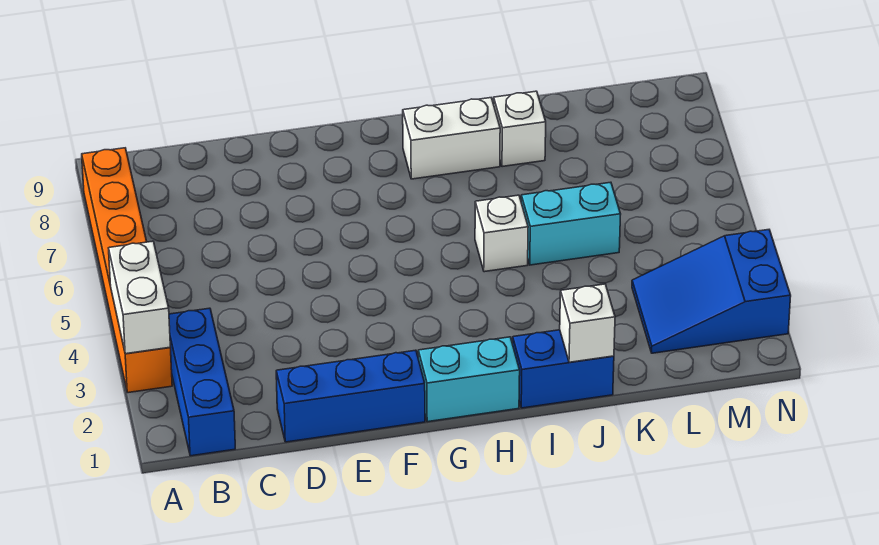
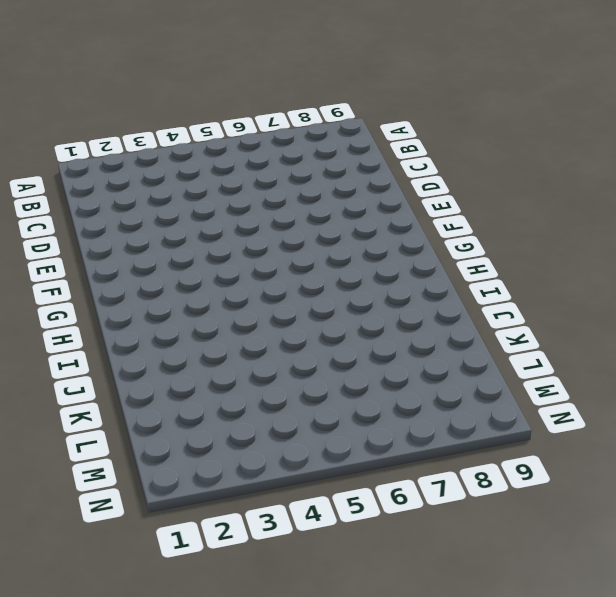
none -> orange 1x6 brick [82,148,172,393]
none -> blue 1x3 brick [169,308,235,456]
none -> blue 1x3 brick [276,350,425,442]

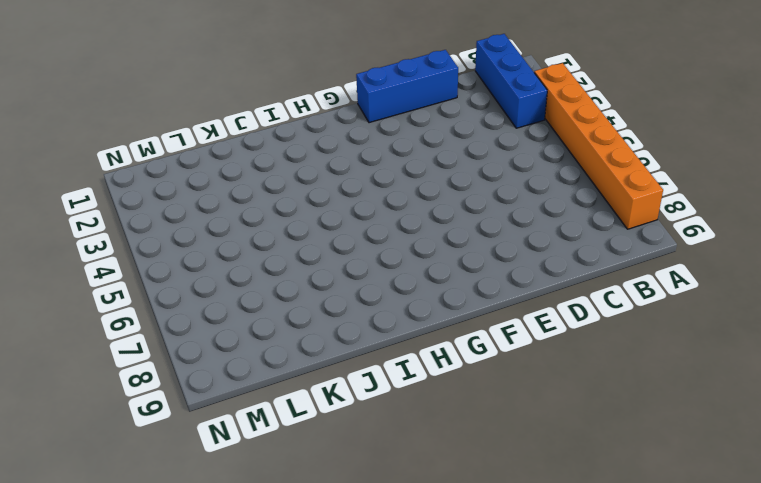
none -> cyan 1x2 brick [418,337,520,422]
none -> white 1x2 brick [403,98,500,179]
none -> blue 1x2 brick [513,330,614,408]

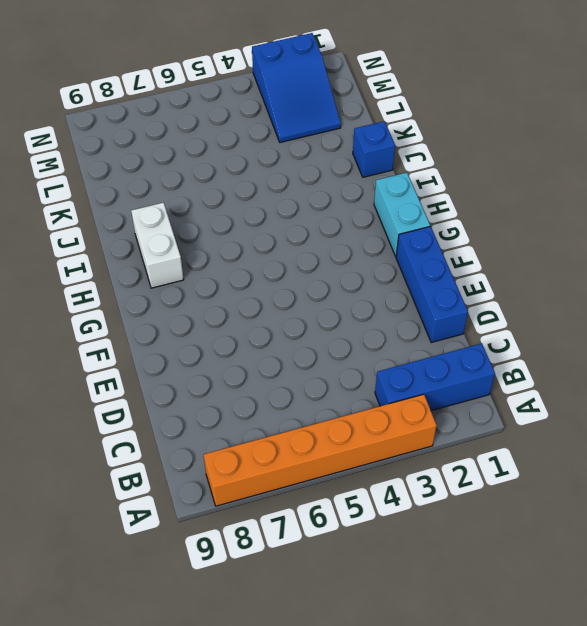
blue 1x1 brick [353,121,395,177] -> blue 1x2 brick [513,330,614,408]
none -> white 1x1 brick [475,195,528,272]
none -> cyan 1x2 brick [521,182,621,265]
none -> white 1x1 brick [494,91,546,167]

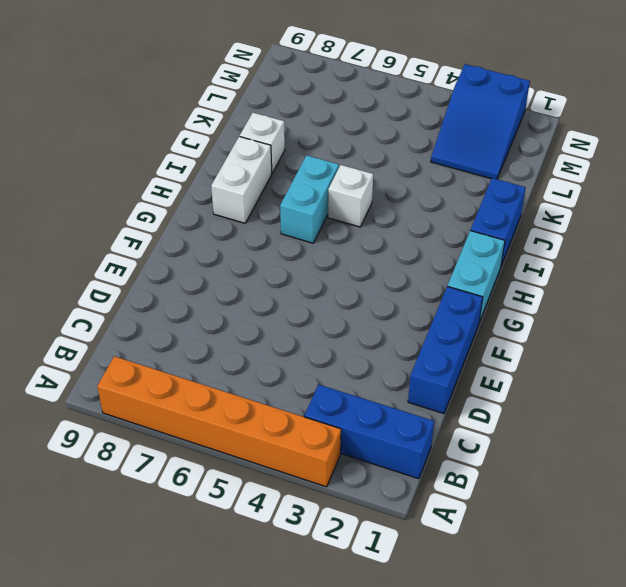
cyan 1x2 brick [280,155,339,243] -> cyan 1x2 brick moved to [521,182,621,265]
none -> white 1x2 brick [109,241,170,354]
none -> white 1x1 brick [560,284,615,362]

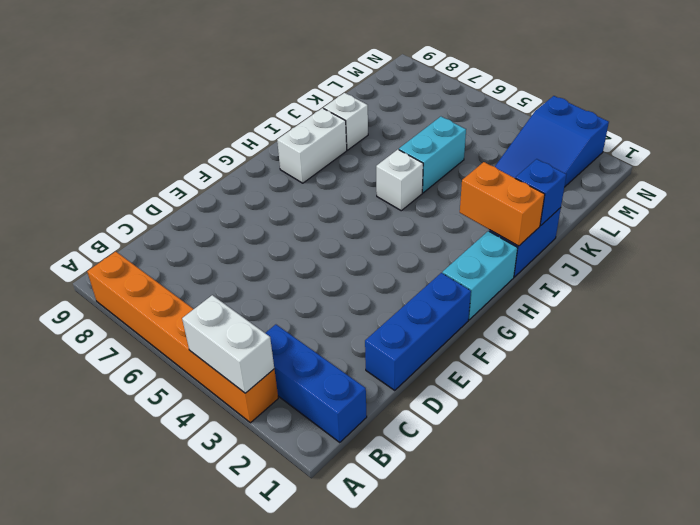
orange 1x2 brick [460,162,545,246] -> none
blue 1x1 brick [515,159,566,226] -> white 1x1 brick [560,284,615,362]

